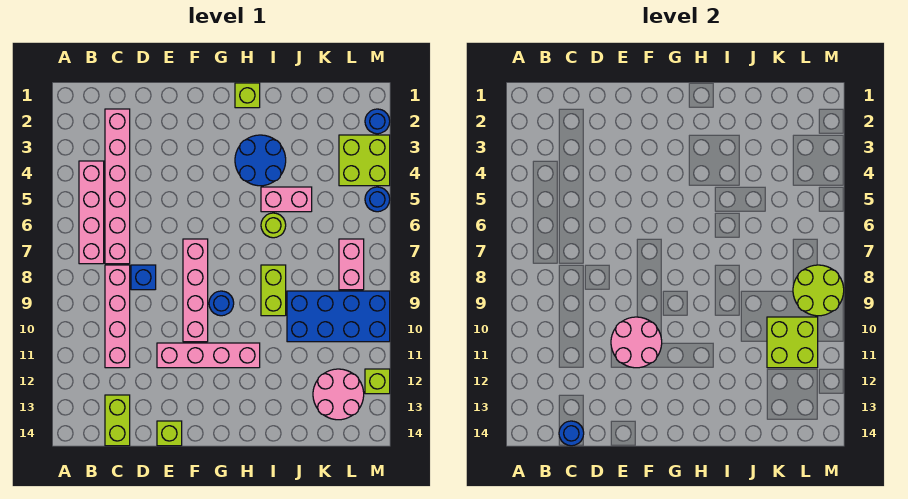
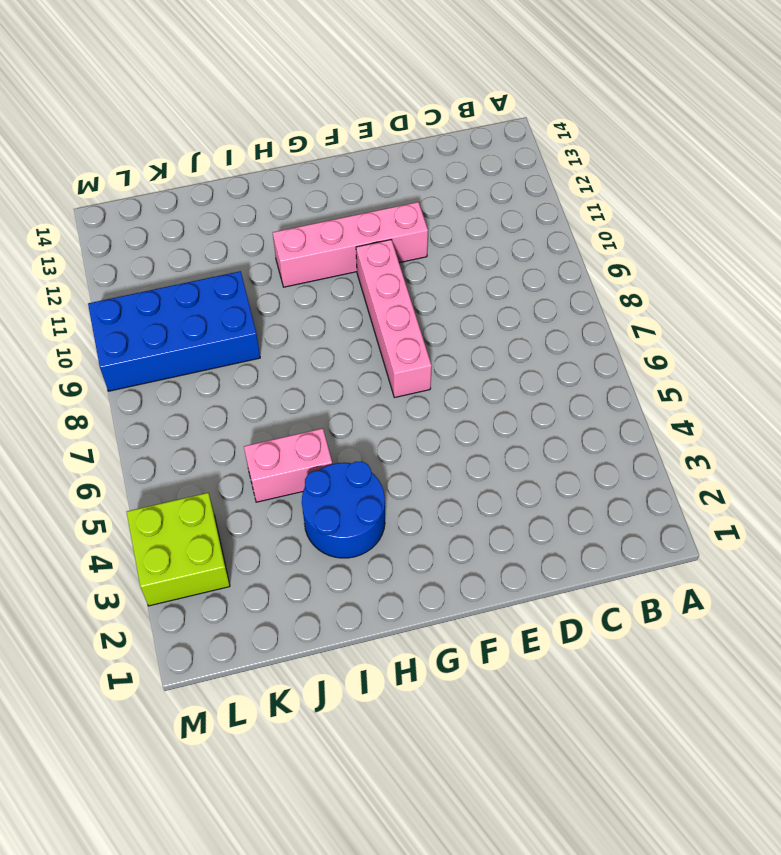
none -> pink 1x4 brick [79,161,104,264]
none -> pink 1x6 brick [105,109,130,264]
none -> pink 1x4 brick [105,265,130,368]

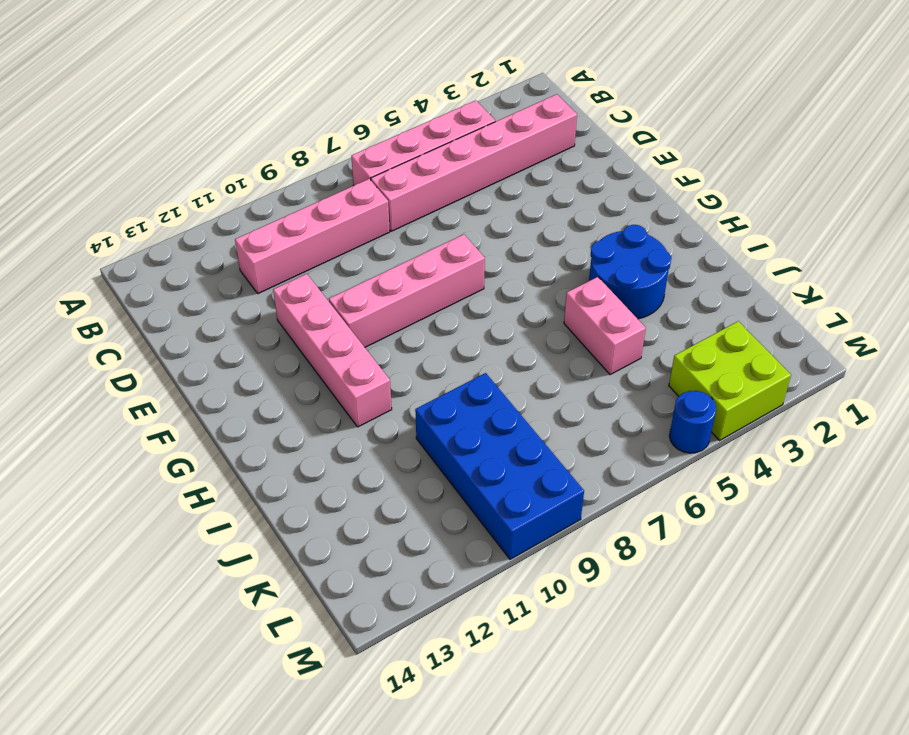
none -> lime 1x2 brick [105,395,130,446]
none -> blue 1x1 brick [131,265,156,290]
none -> lime 1x1 brick [157,421,182,446]

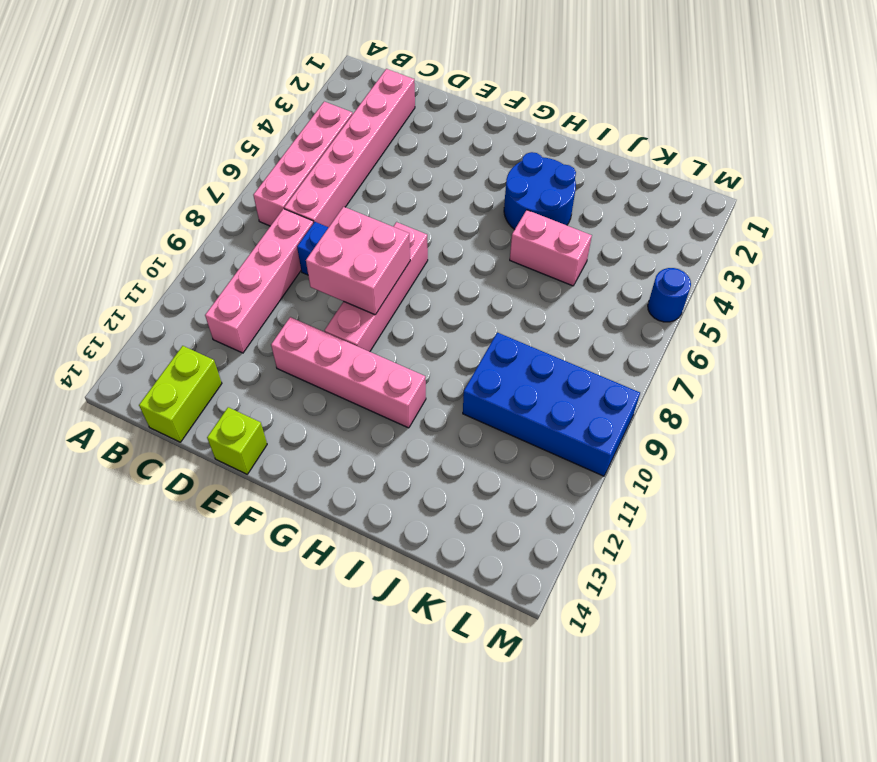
pink 2x2 brick [306,207,410,315] -> none
none -> blue 1x1 round brick [209,291,234,316]
none -> lime 1x1 brick [235,83,260,108]
none -> lime 1x1 round brick [261,213,286,238]

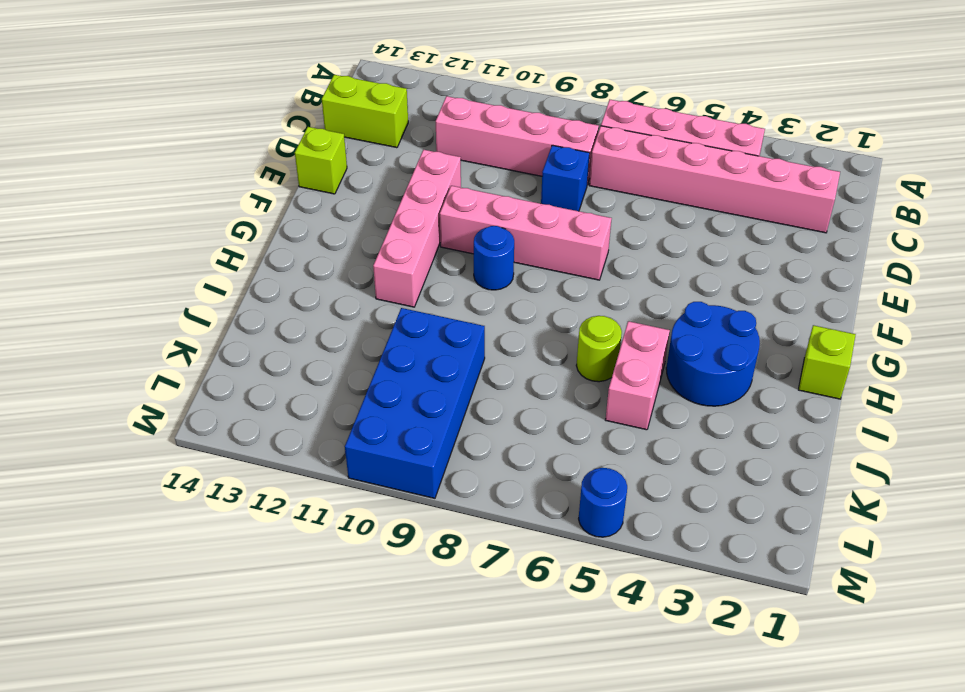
none -> lime 1x2 brick [261,265,286,316]
none -> pink 2x2 round brick [313,369,364,420]
none -> lime 2x2 brick [339,135,390,186]

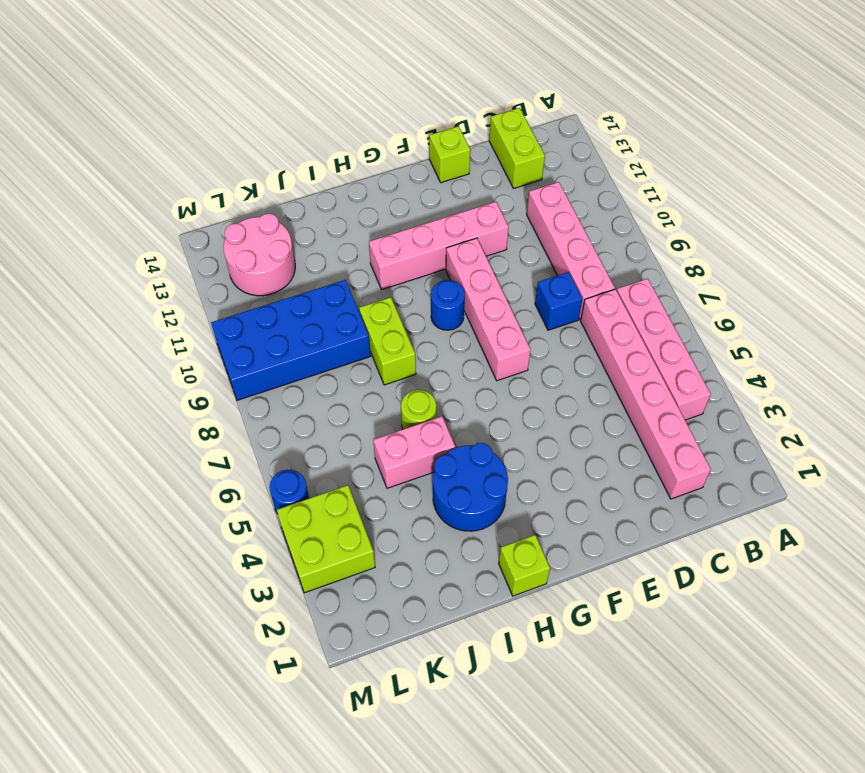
none -> pink 1x2 brick [339,239,364,290]
none -> blue 1x1 round brick [365,109,390,134]
none -> lime 1x1 brick [365,369,390,394]

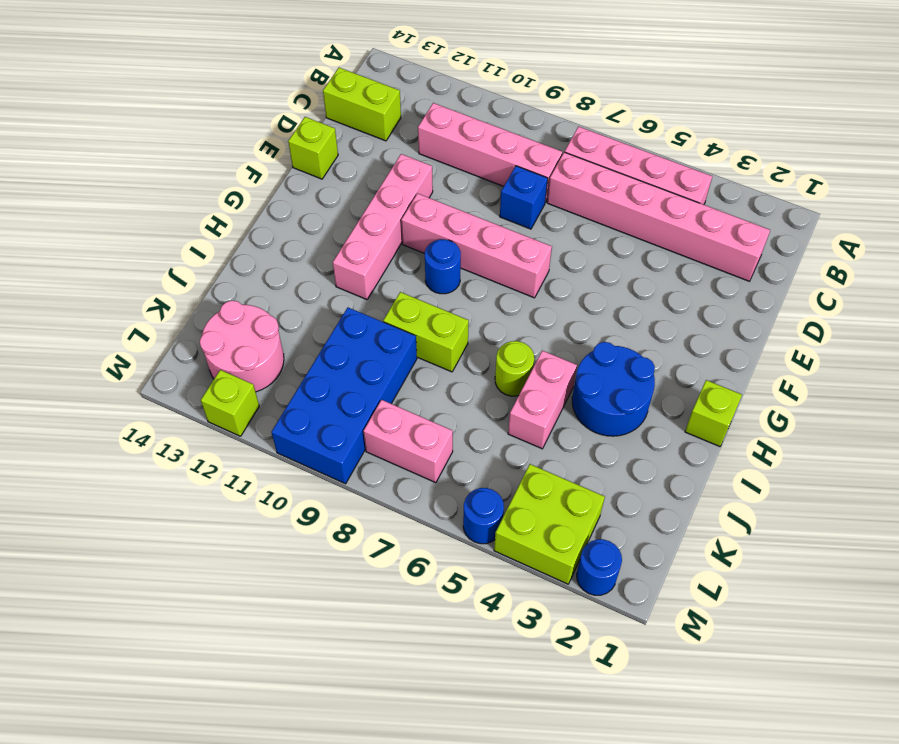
none -> blue 1x1 round brick [559,421,584,446]
none -> pink 2x2 round brick [611,317,662,368]
none -> lime 2x2 brick [767,317,818,368]

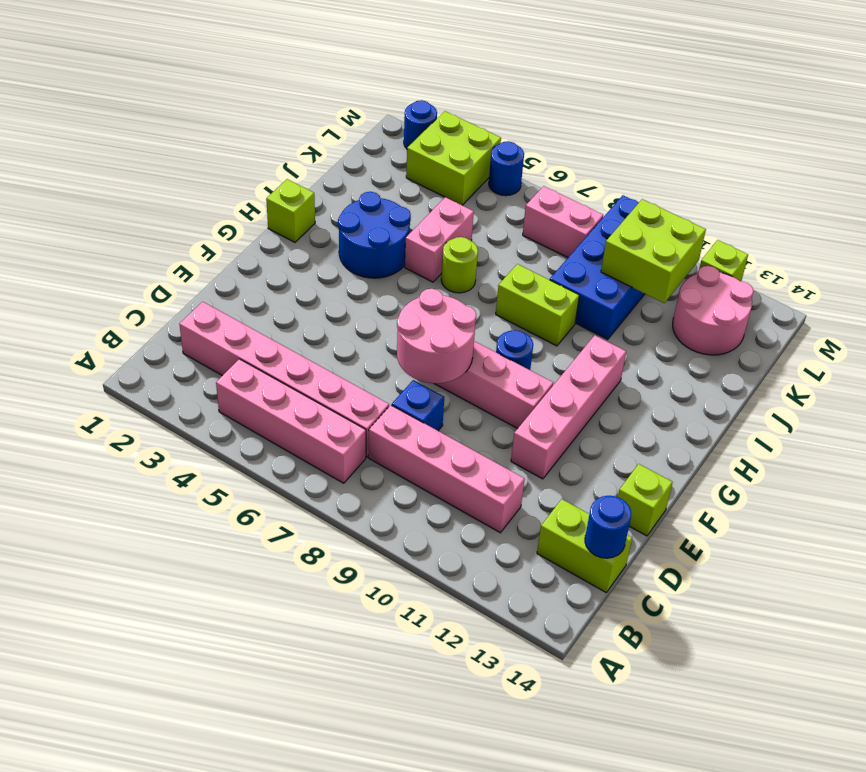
pink 2x2 round brick [397,289,476,383] -> pink 2x2 round brick moved to [611,317,662,368]
none -> lime 2x2 round brick [793,265,844,316]

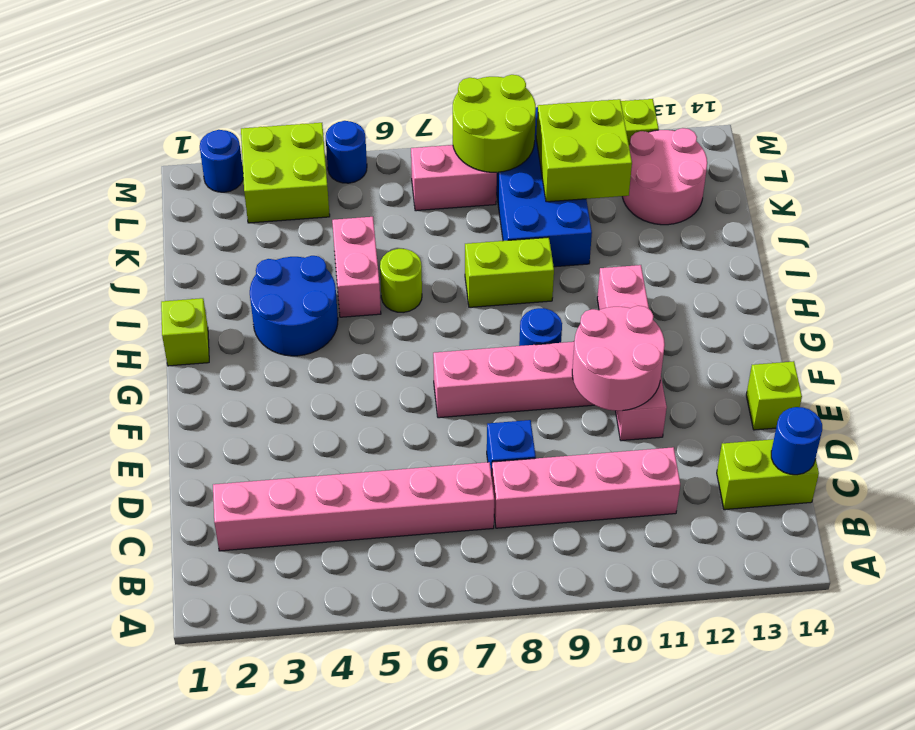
none -> pink 1x4 brick [79,161,104,264]

